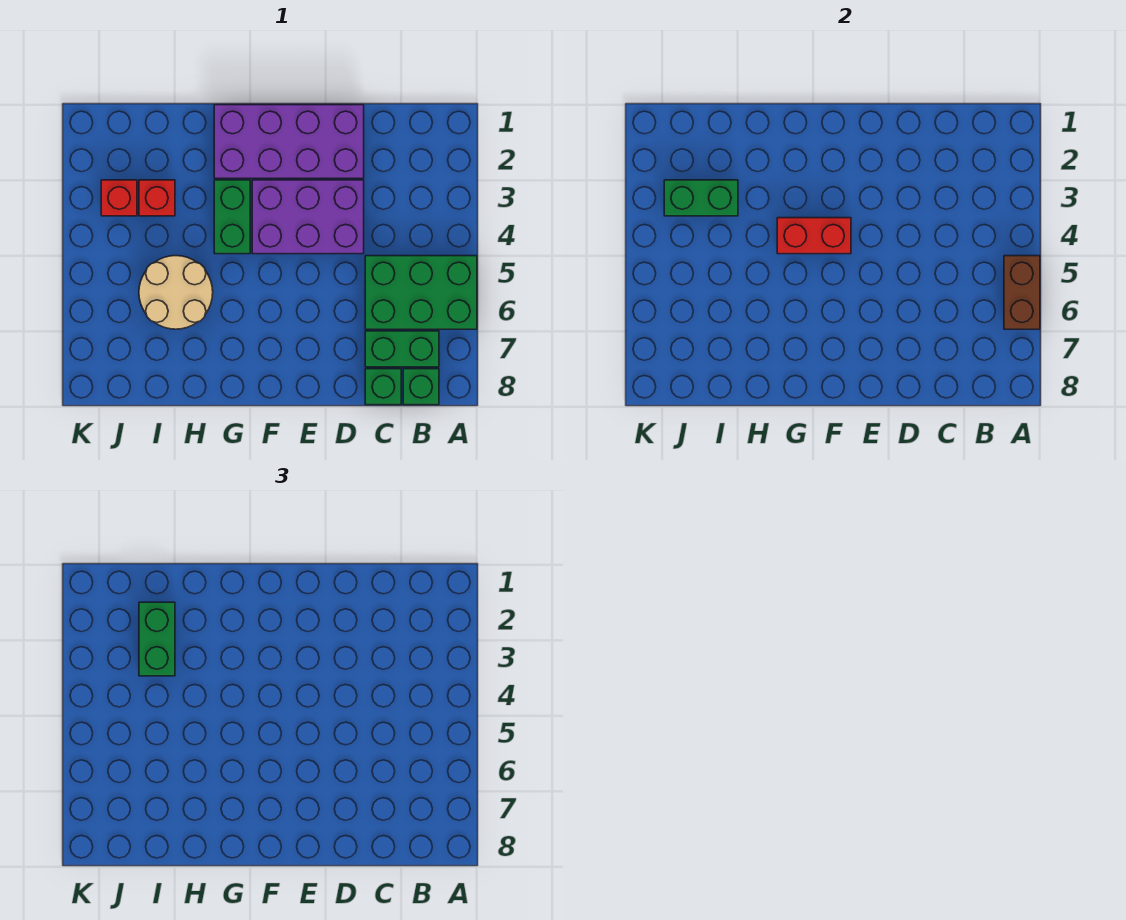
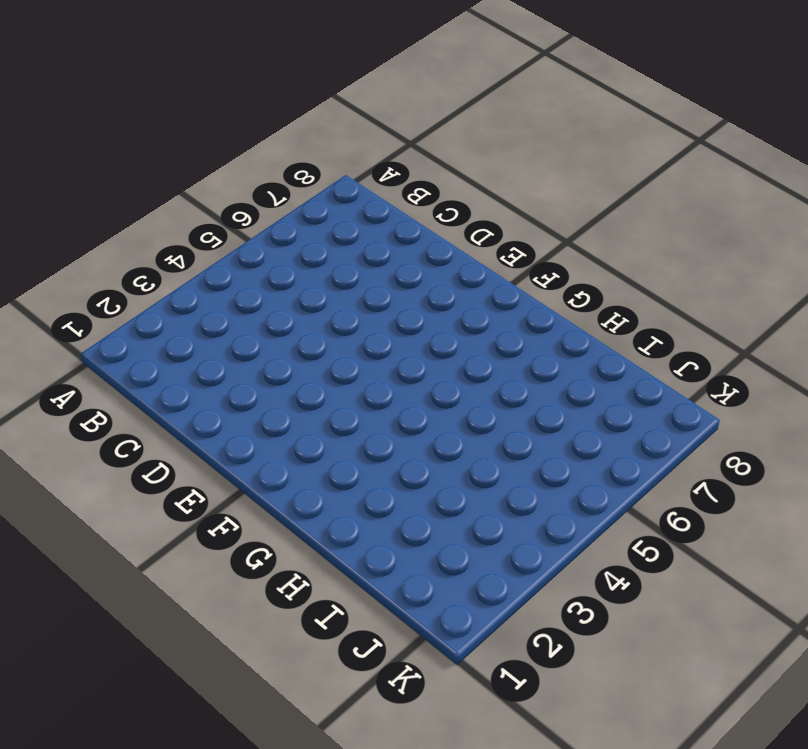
none -> green 2x3 brick [365,256,477,329]
none -> green 1x2 brick [365,331,439,367]
none -> green 1x1 brick [403,369,439,405]

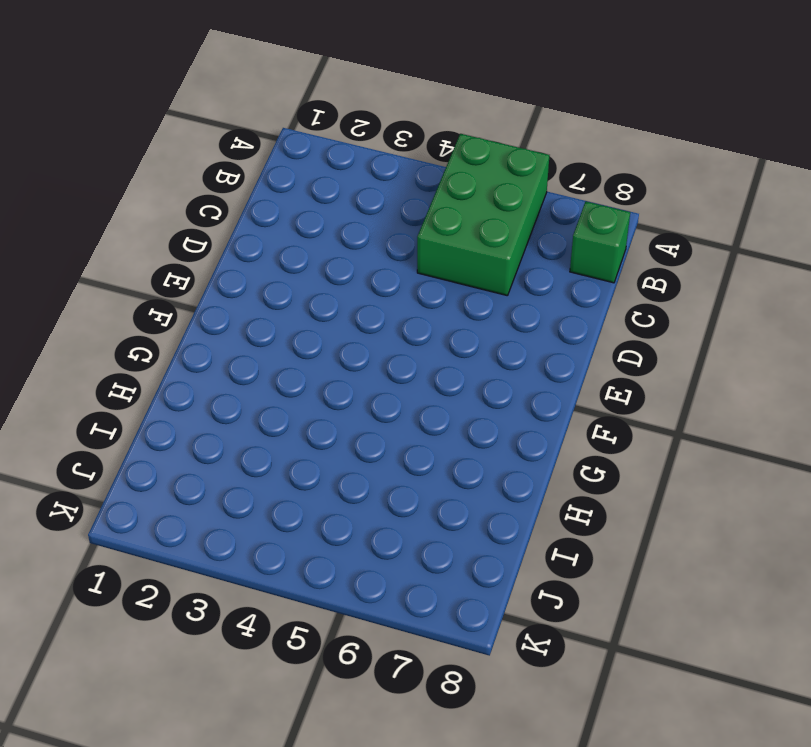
none -> green 1x2 brick [365,331,439,367]
none -> green 1x1 brick [365,369,401,405]
none -> purple 2x4 brick [214,105,364,178]

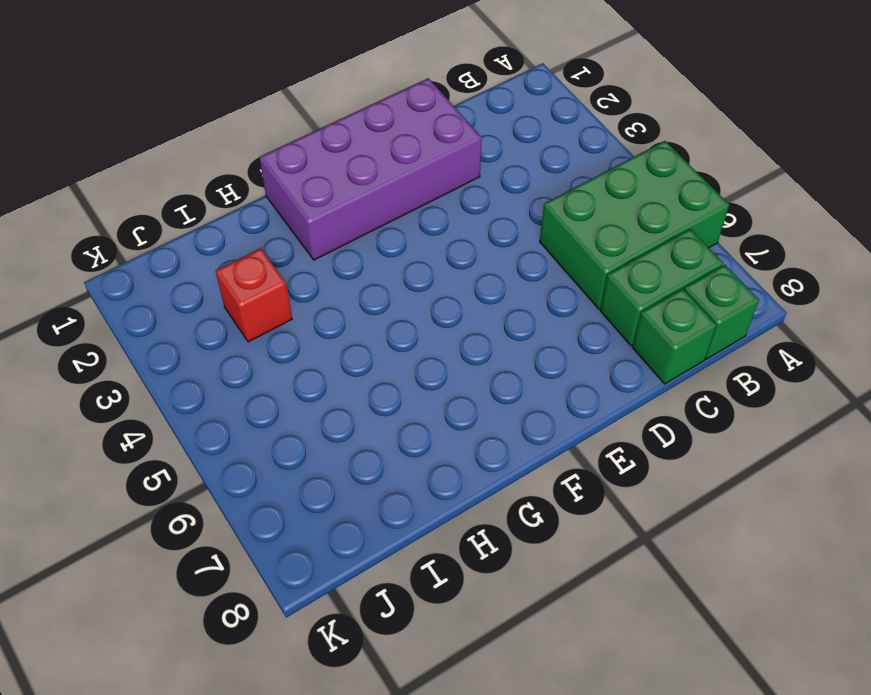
none -> purple 2x3 brick [252,180,364,254]
none -> green 1x2 brick [214,180,250,254]
none -> tan 2x2 round brick [139,256,213,329]

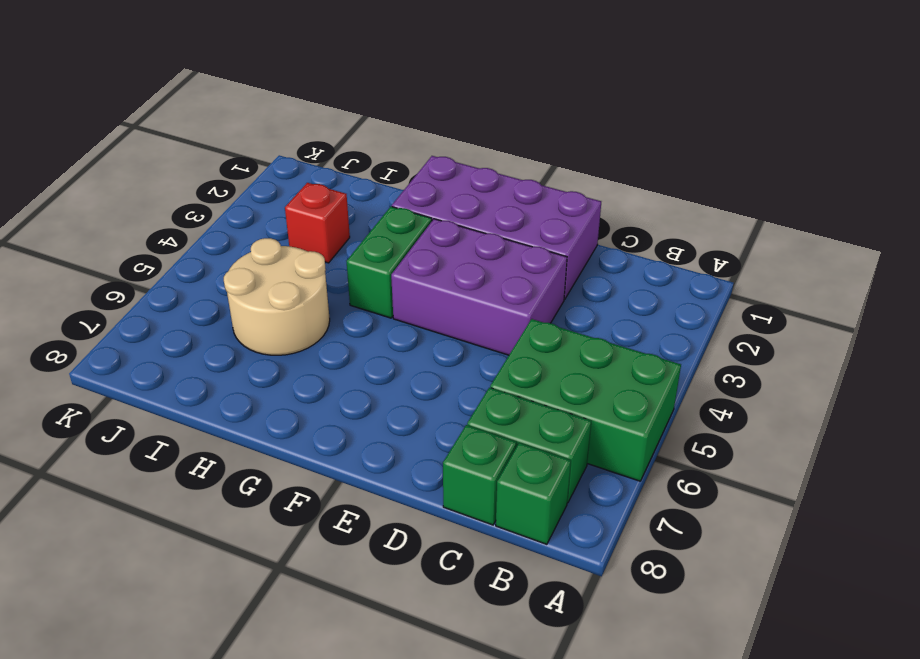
none -> red 1x1 brick [101,180,137,216]
none -> brown 1x2 brick [1004,256,1040,329]
none -> red 1x2 brick [777,218,851,254]

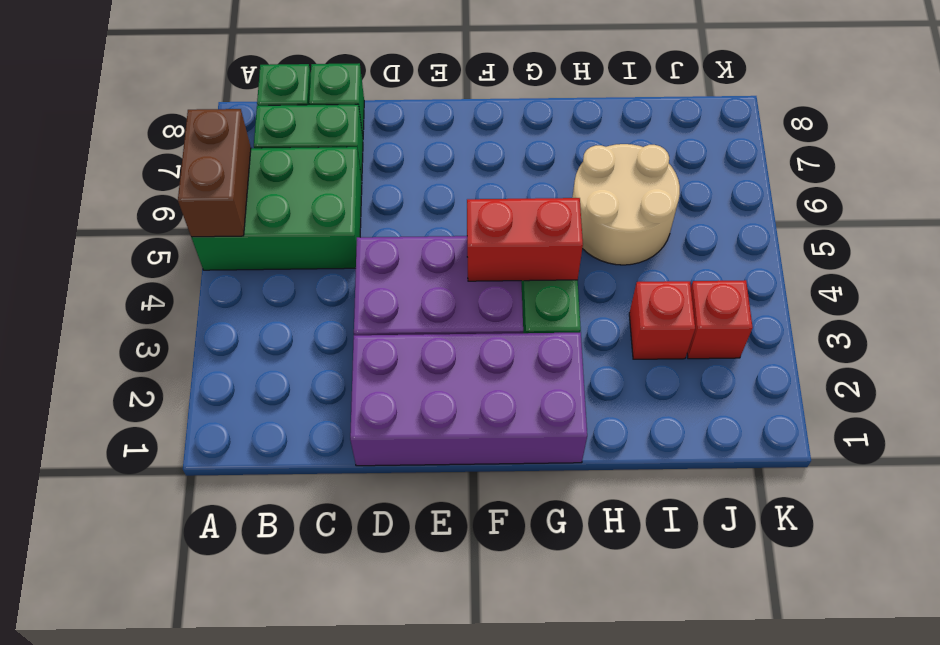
none -> green 1x2 brick [664,180,738,216]
none -> green 1x2 brick [139,602,175,676]

